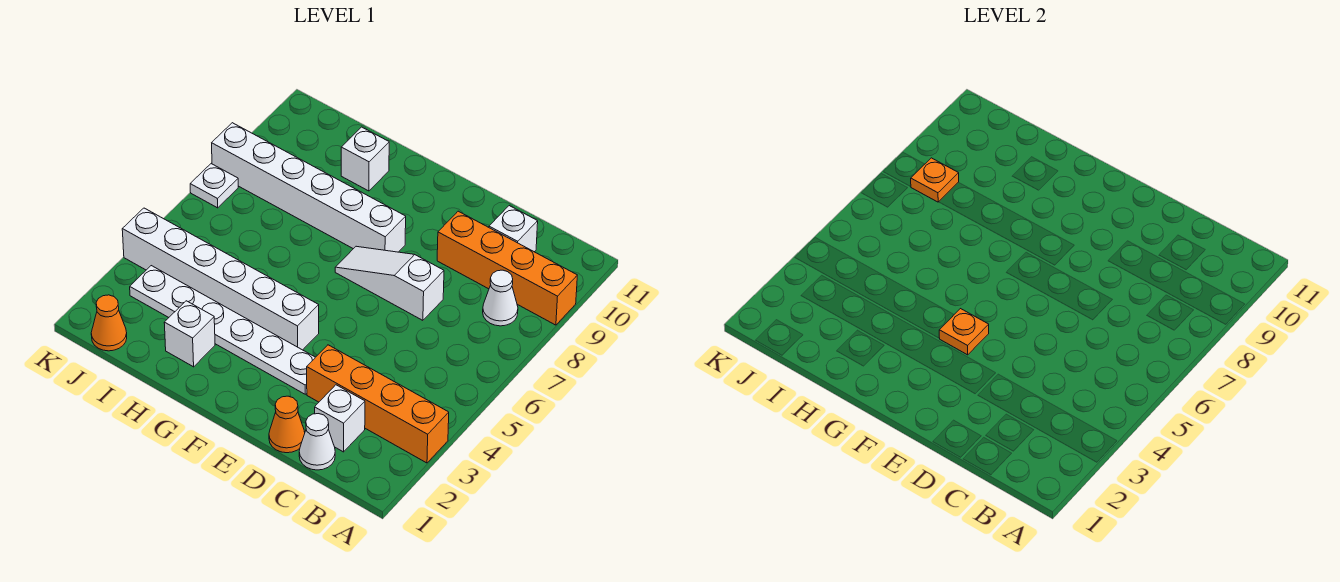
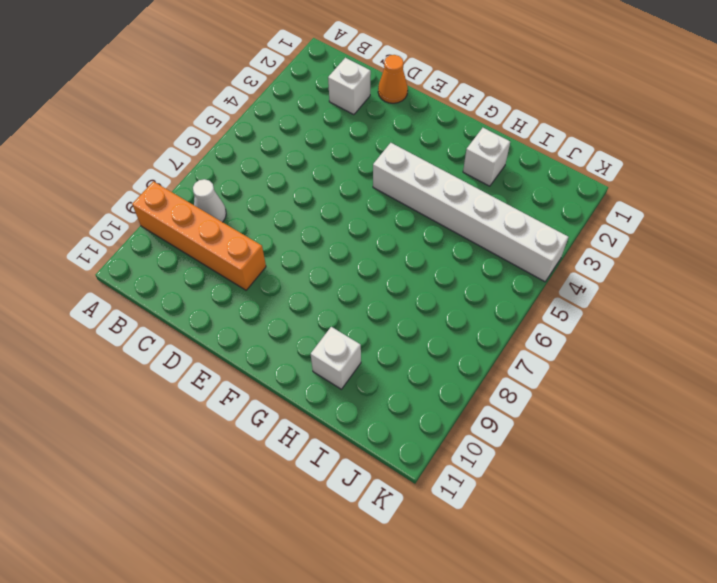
none -> orange 1x4 brick [307,345,449,463]
none -> white 1x1 cone [299,414,335,470]
none -> white 1x1 brick [489,206,538,252]

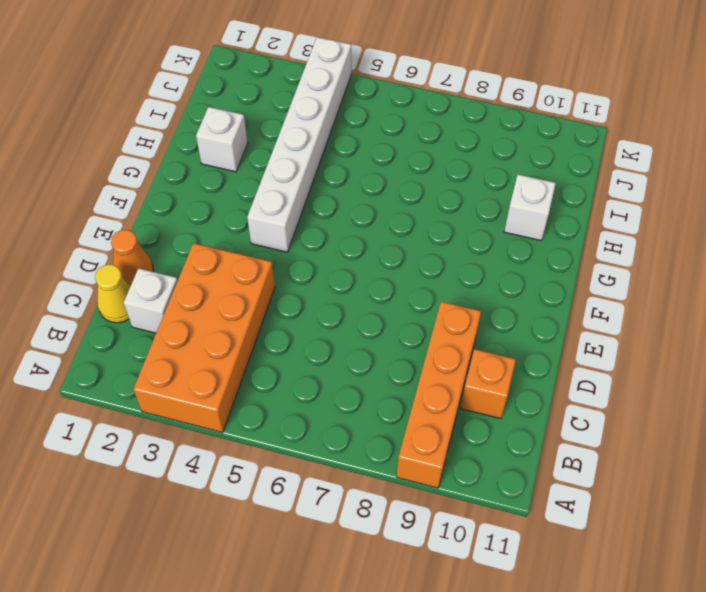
orange 2x4 brick [133,243,275,433] -> orange 1x4 brick [307,345,449,463]
yellow 1x1 cone [95,265,130,323] -> white 1x1 cone [299,414,335,470]
orange 1x1 brick [461,349,516,419] -> white 1x1 brick [489,206,538,252]
none -> white 1x1 cone [483,270,518,326]
none -> white 1x3 slope [335,246,444,320]
none -> white 1x6 plate [130,266,315,394]

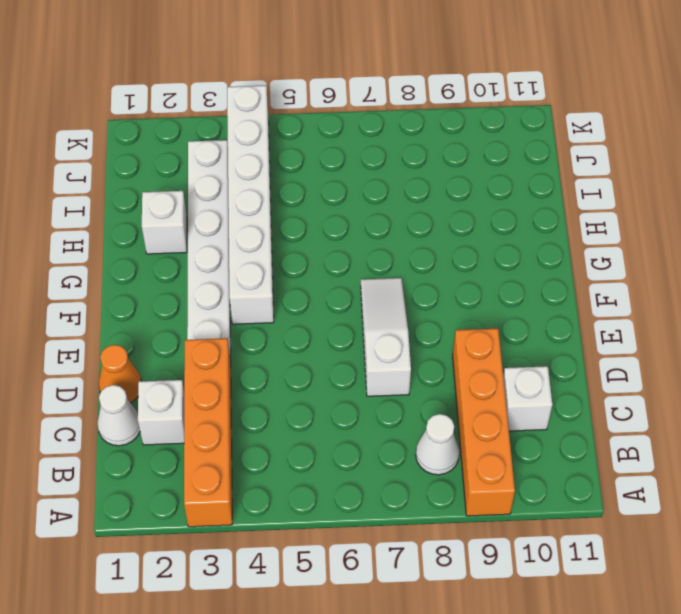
none -> white 1x6 brick [212,123,406,252]
none -> white 1x1 brick [341,127,389,191]
none -> orange 1x1 cone [91,295,127,351]

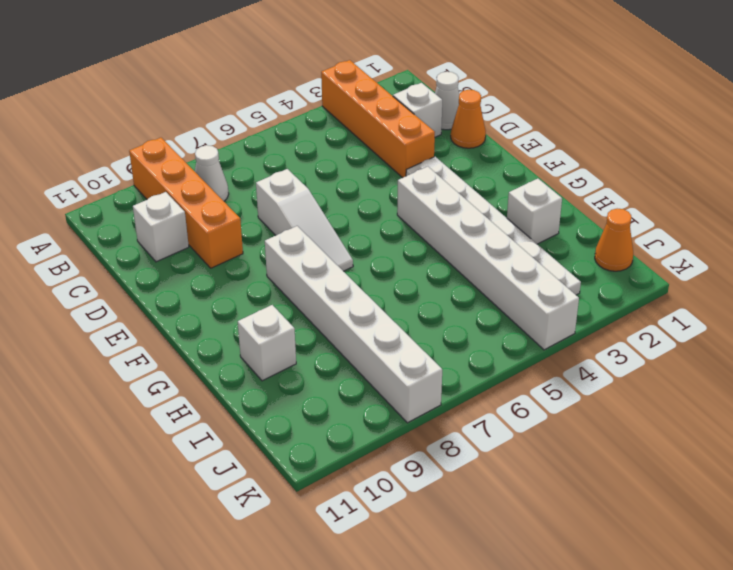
none -> white 1x1 plate [190,164,238,208]
none -> orange 1x1 plate [939,309,989,355]
none -> orange 1x1 plate [911,158,959,202]

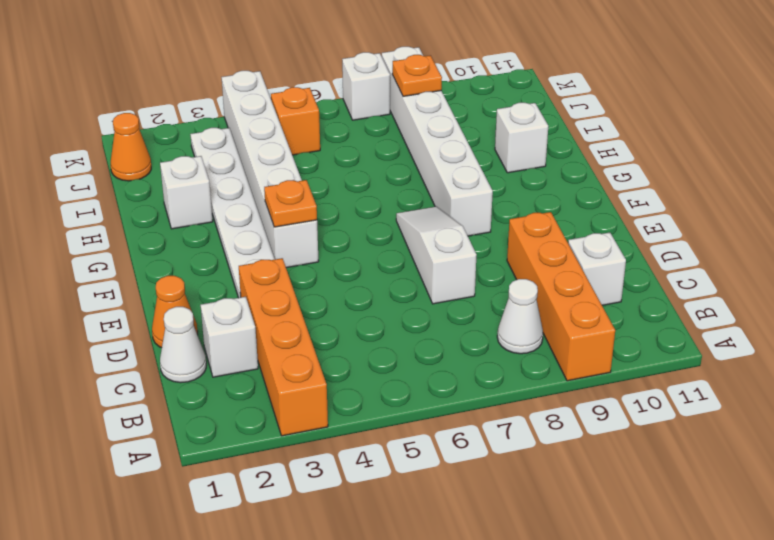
orange 1x1 brick [271,87,320,155] -> none
white 1x1 brick [342,52,390,120] -> white 1x1 plate [190,164,238,208]

